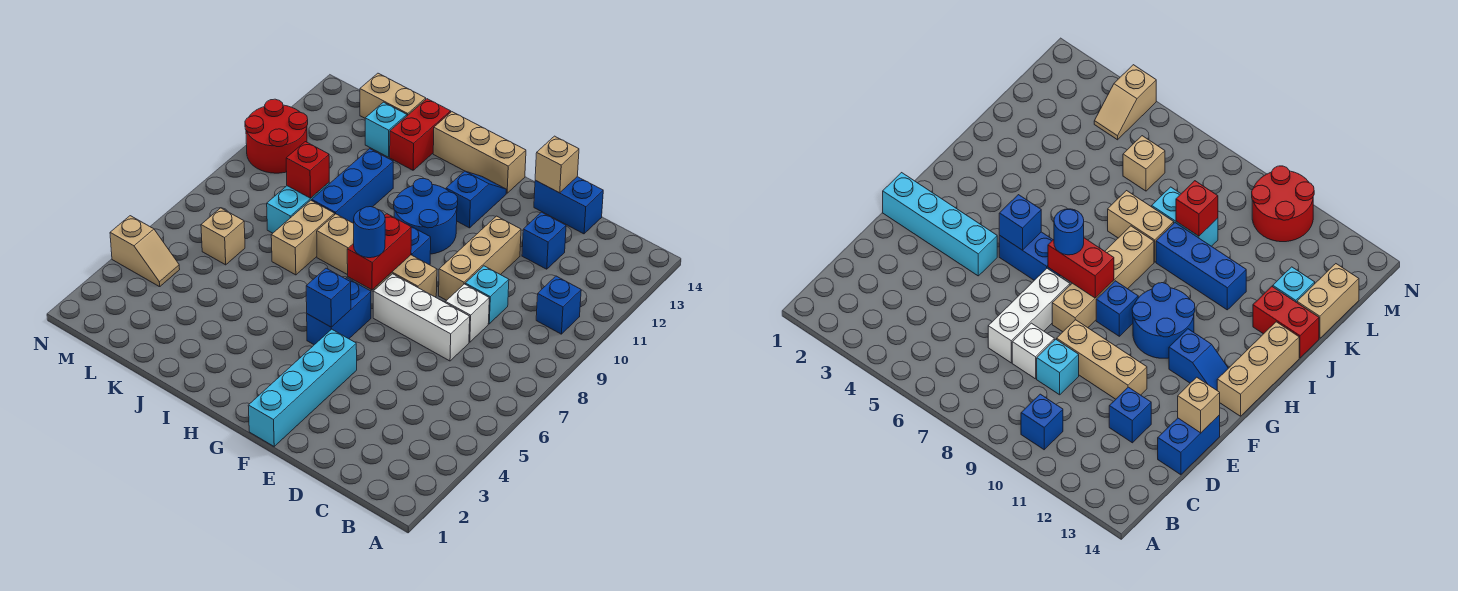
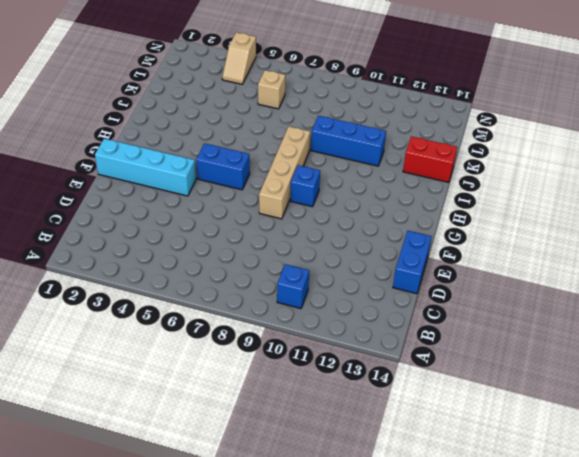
none -> white 1x3 brick [373,274,470,361]
none -> white 1x1 brick [446,284,489,342]
none -> cyan 1x1 brick [465,266,509,324]

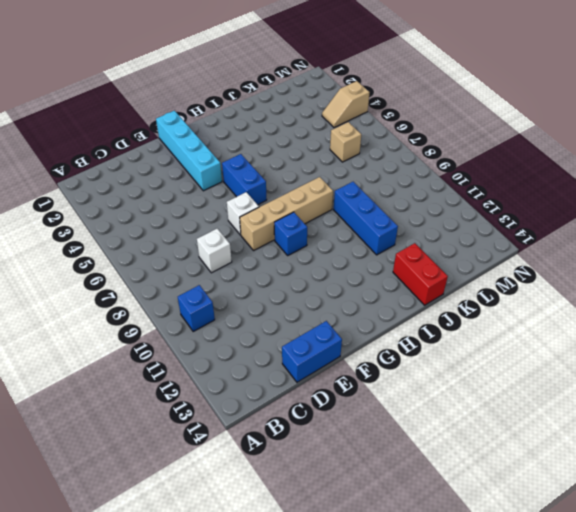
white 1x1 brick [227,192,259,235] -> white 1x3 brick [373,274,470,361]
none -> cyan 1x1 brick [465,266,509,324]
none -> blue 1x1 brick [522,212,566,269]
none -> tan 1x3 brick [439,216,521,300]

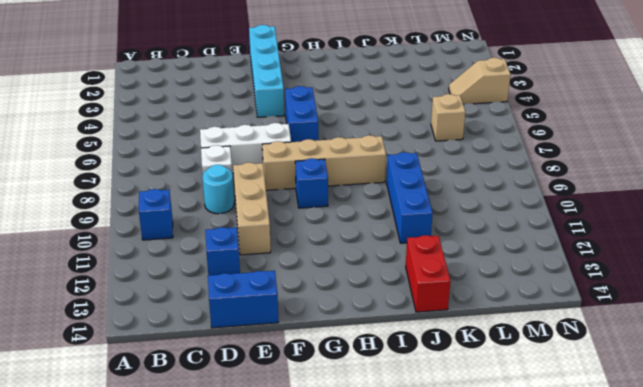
cyan 1x1 round brick [203,165,234,214] -> cyan 1x1 brick [465,266,509,324]
none -> blue 2x2 round brick [394,179,458,254]
none -> blue 1x2 slope [446,171,507,228]
none -> tan 1x3 brick [433,112,526,193]

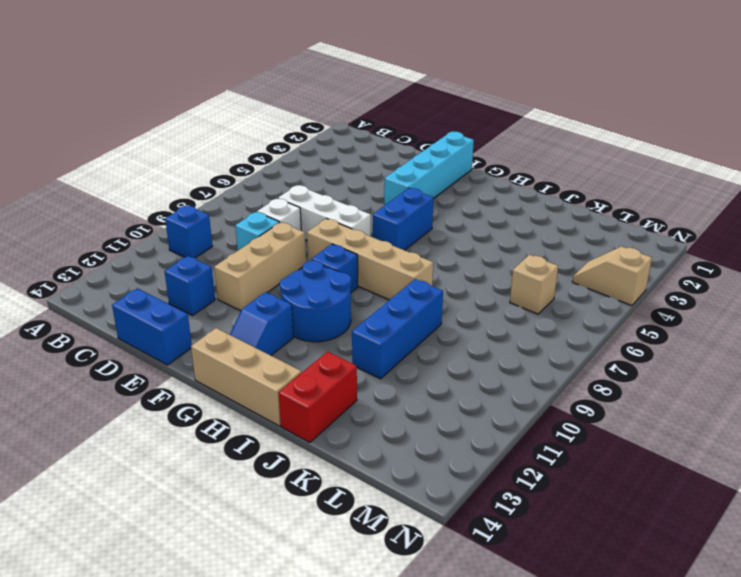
none -> tan 1x2 brick [271,200,335,275]
none -> cyan 1x2 brick [267,183,329,233]
none -> cyan 1x1 brick [365,102,407,157]

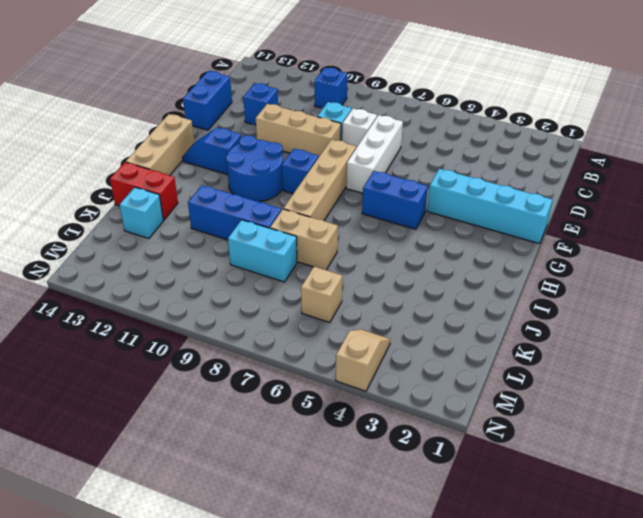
none -> tan 1x2 brick [360,73,426,118]
none -> red 2x2 round brick [245,99,308,173]
none -> tan 1x1 brick [535,136,579,193]

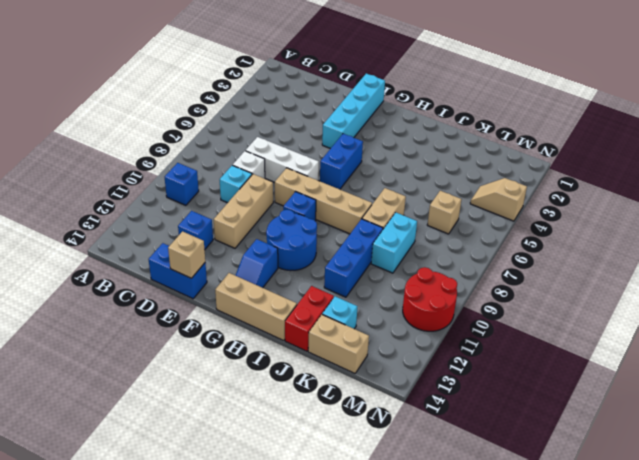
none -> blue 1x1 brick [306,268,351,327]
none -> red 1x2 brick [347,214,411,290]
none -> red 1x1 brick [286,142,329,198]

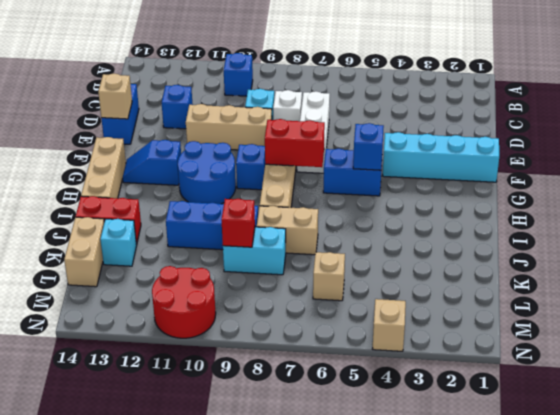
none -> blue 1x1 round brick [354,207,385,258]

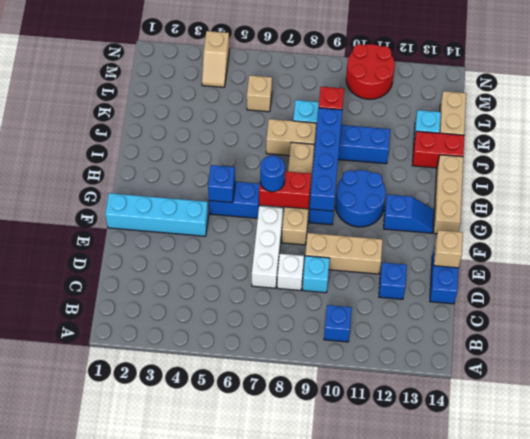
blue 1x4 brick [310,108,342,211] -> none

